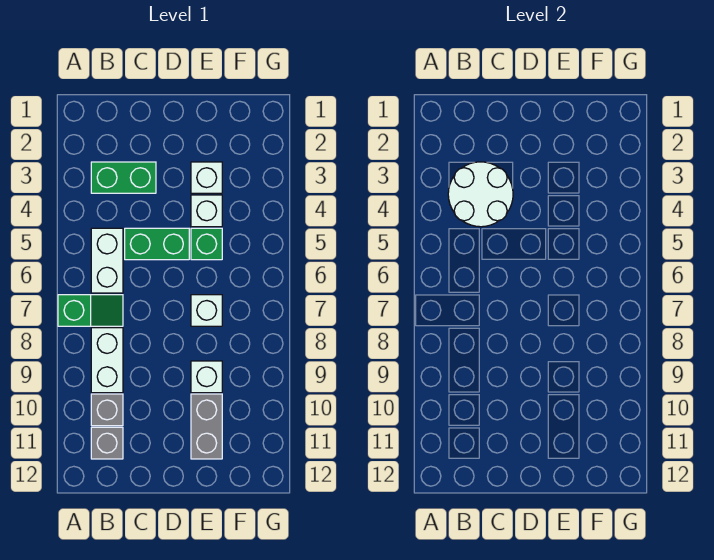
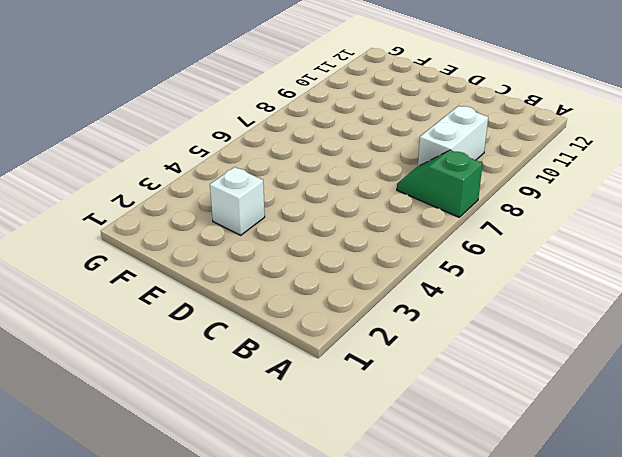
none -> green 1x2 brick [91,162,156,193]
none -> white 1x2 brick [91,228,123,293]
none -> grey 1x1 brick [91,394,123,426]

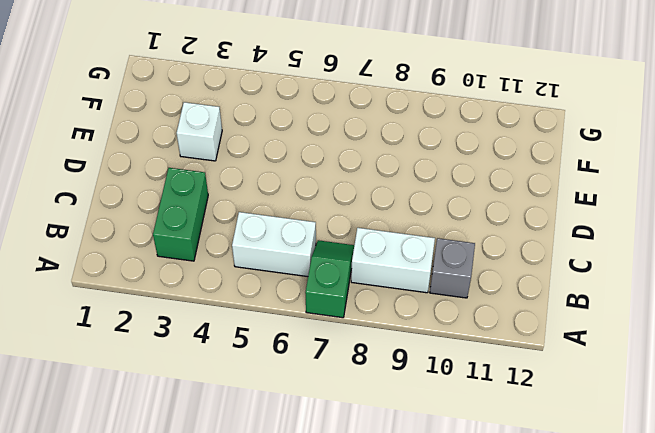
none -> grey 1x1 brick [91,427,123,459]
none -> green 1x2 brick [125,228,189,260]
none -> white 1x1 brick [191,195,222,227]

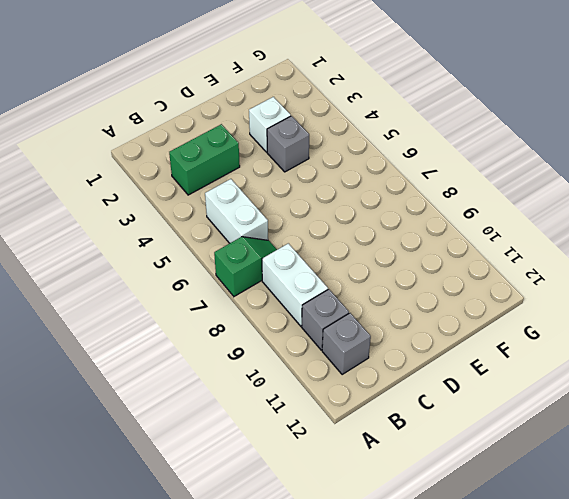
grey 1x1 brick [267,116,309,172] -> white 1x1 brick [191,195,222,227]
none -> green 1x2 brick [125,228,189,260]
none -> green 1x1 brick [191,228,222,260]
none -> white 1x1 brick [191,295,222,326]

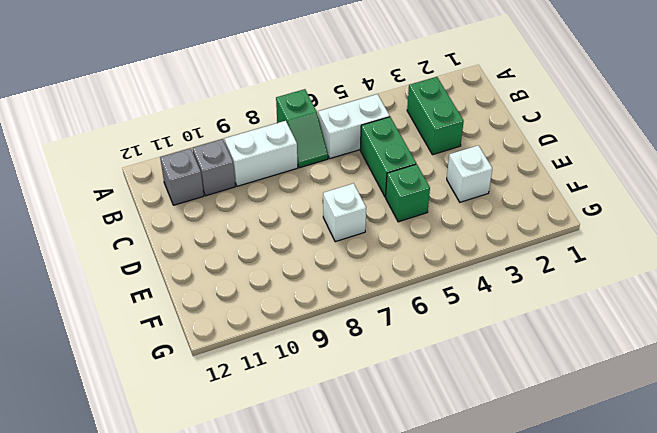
none -> white 1x1 brick [191,195,222,227]
none -> white 1x1 brick [191,361,222,393]
none -> grey 1x2 brick [191,394,222,459]

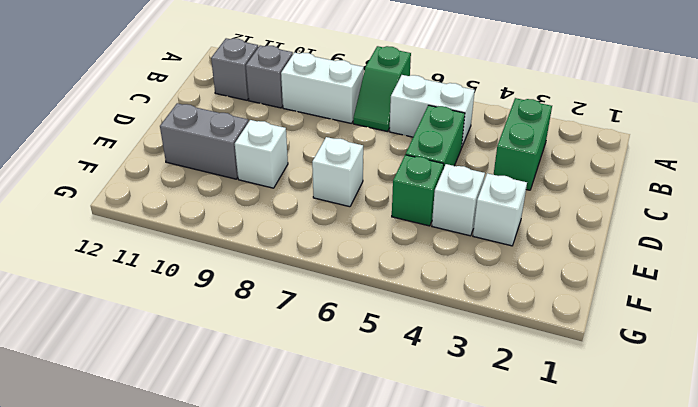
none -> white 2x2 round brick [448,162,513,227]

